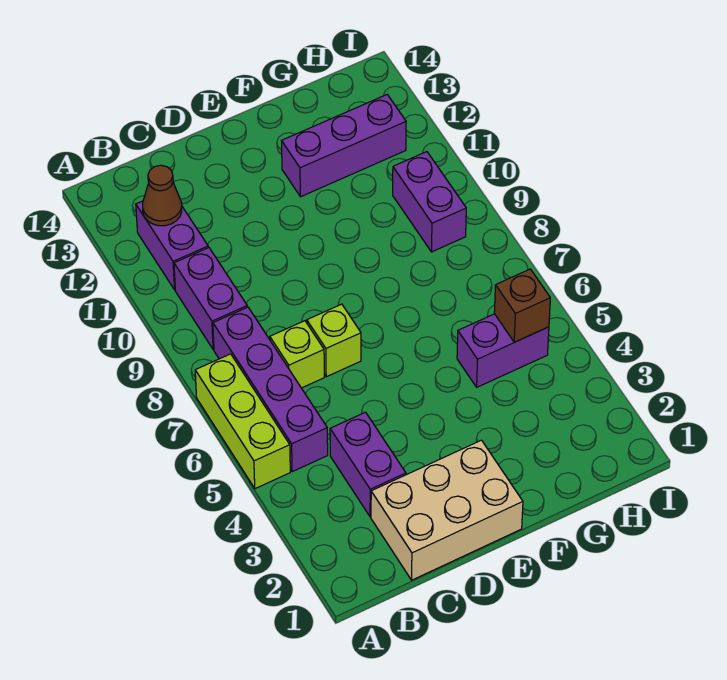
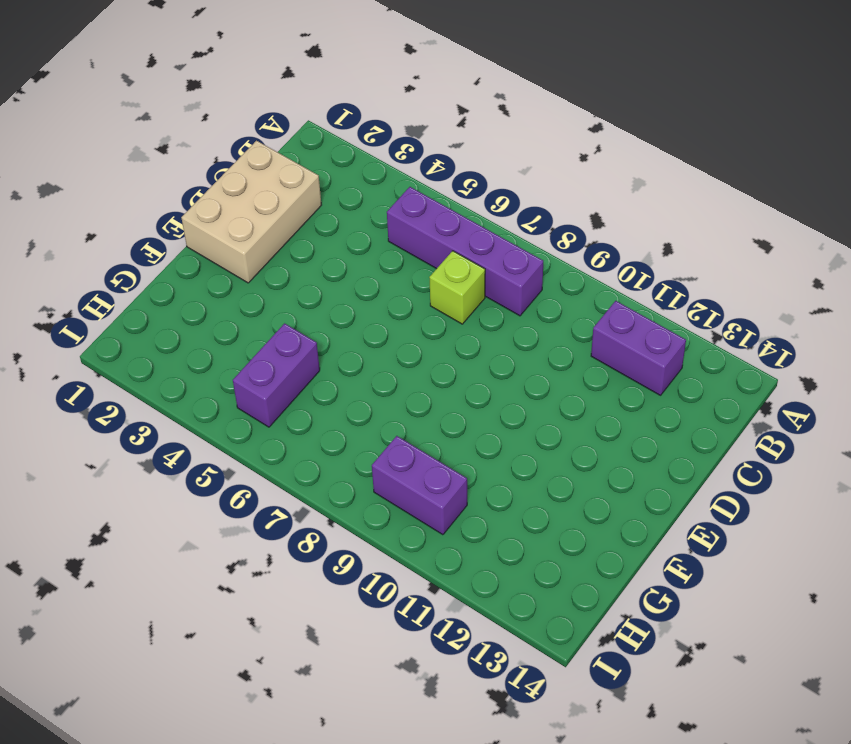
none -> lime 1x3 brick [195,354,290,489]
none -> purple 1x2 brick [174,248,247,350]
none -> purple 1x2 brick [330,412,406,517]

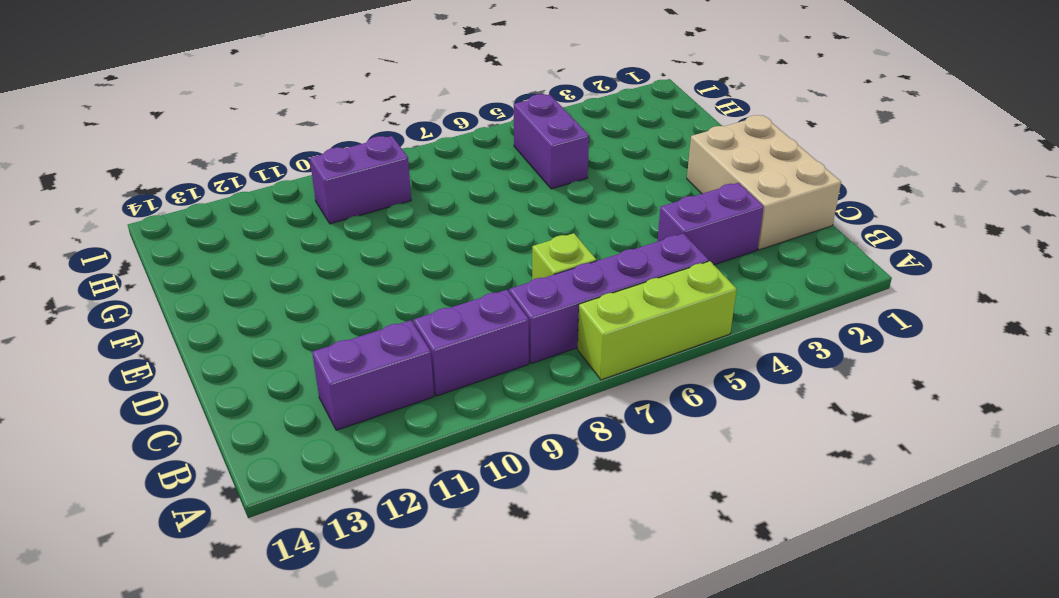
none -> lime 1x1 brick [307,304,361,377]
none -> purple 1x3 brick [281,95,406,197]
none -> brown 1x1 cone [143,165,182,226]

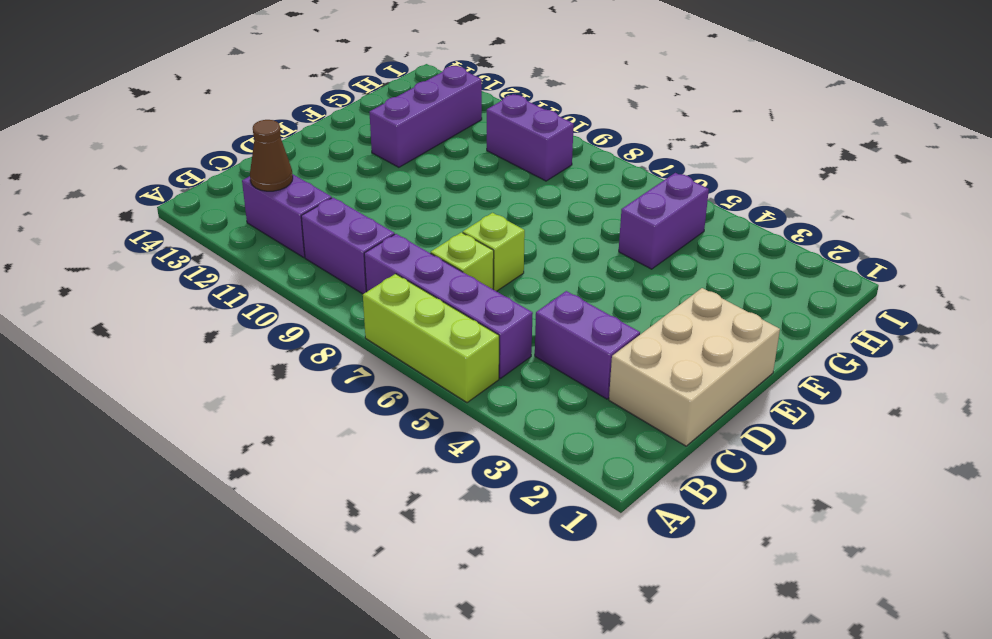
none -> brown 1x1 brick [494,269,550,342]

